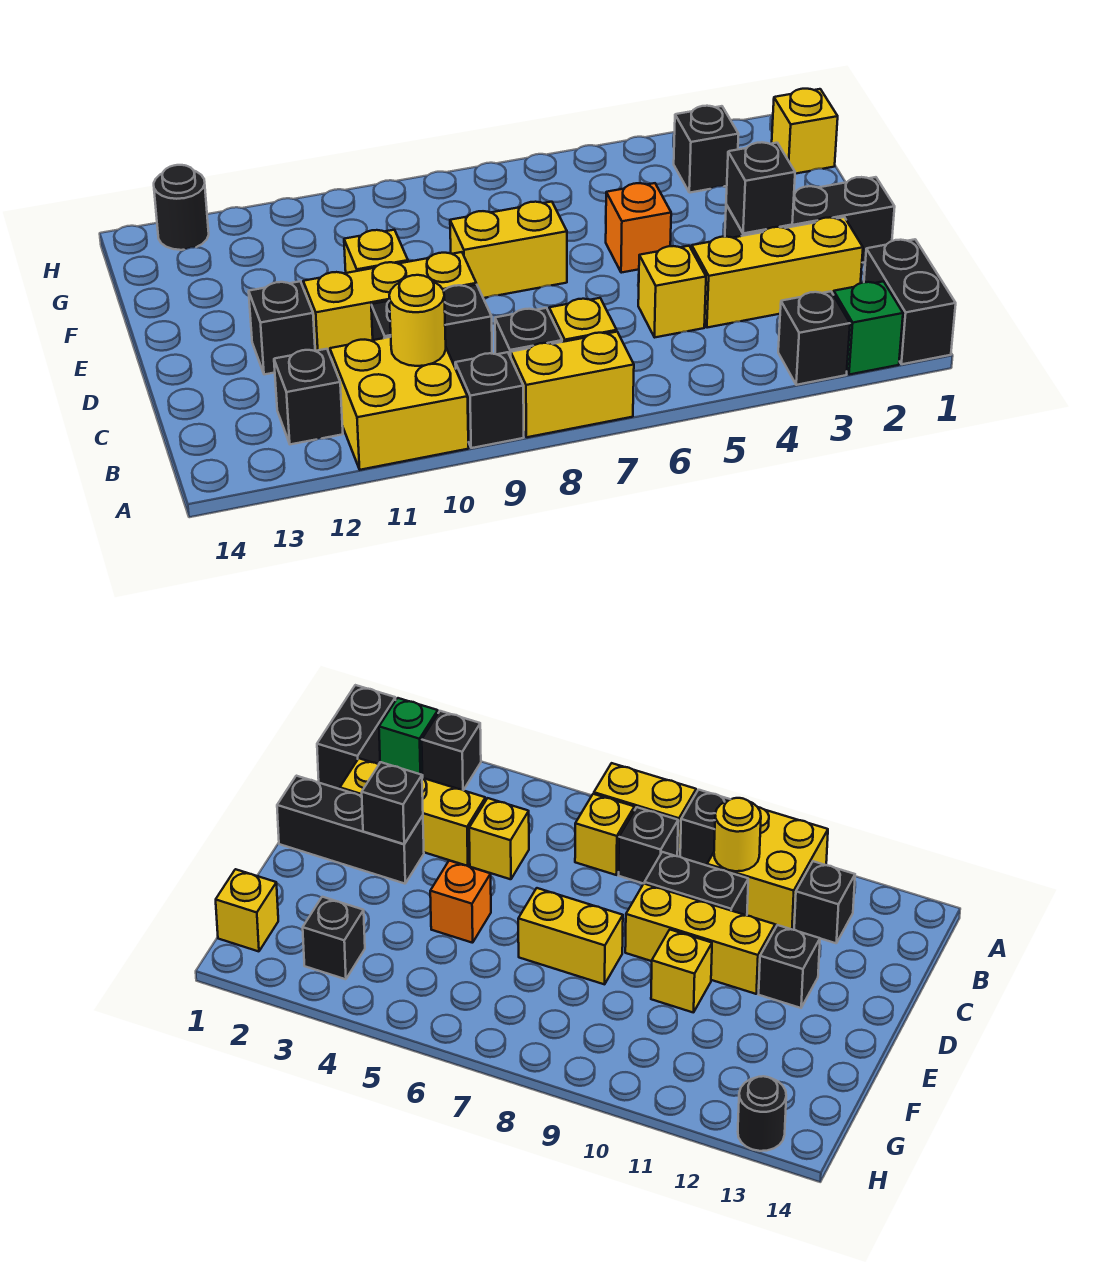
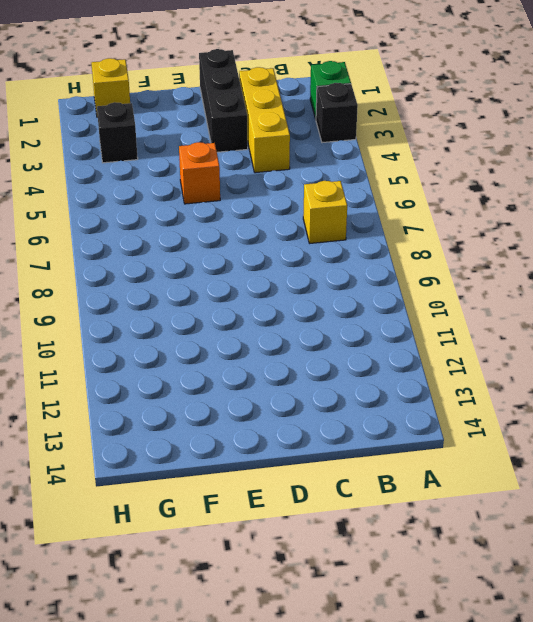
none -> black 1x2 brick [864,239,956,364]
none -> yellow 1x2 brick [511,332,634,437]
none -> black 1x1 brick [455,352,524,448]

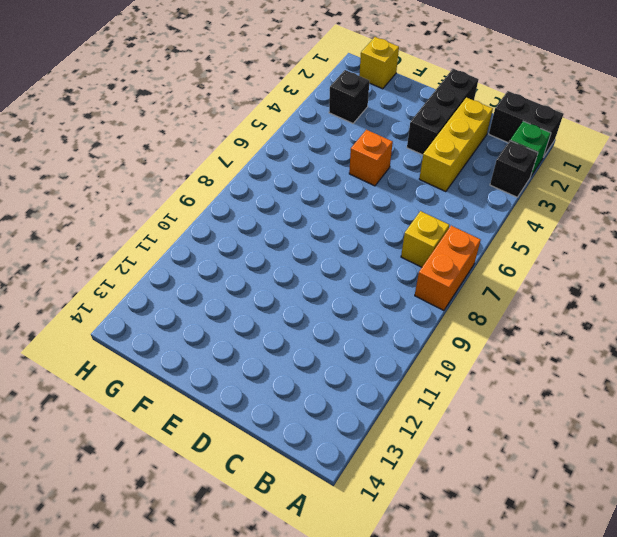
orange 1x2 brick [415,226,481,311] -> yellow 1x2 brick [511,332,634,437]
none -> black 1x1 brick [455,352,524,448]
none -> yellow 2x2 brick [330,337,469,470]
none -> black 1x1 brick [495,308,562,357]

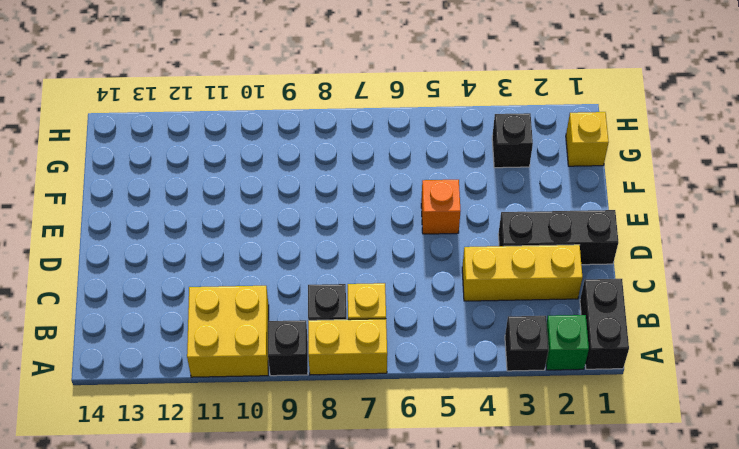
none -> black 1x1 brick [274,349,343,444]
none -> yellow 1x1 brick [638,246,706,337]
none -> black 1x2 brick [371,285,492,369]

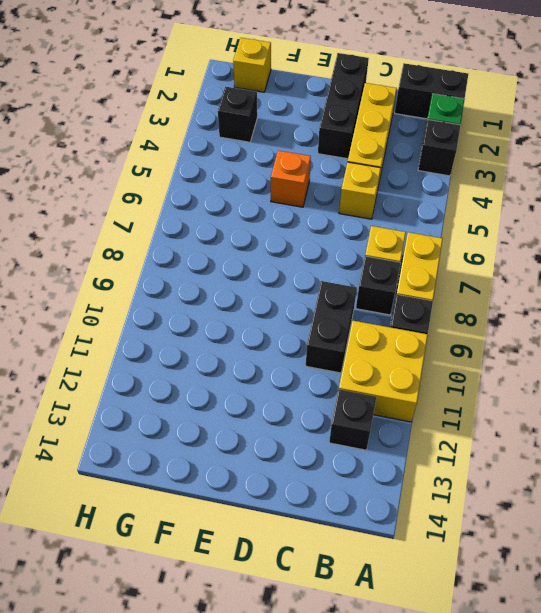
none -> yellow 1x3 brick [303,252,476,355]
none -> black 1x1 brick [249,281,315,375]
none -> yellow 1x2 brick [450,202,567,298]

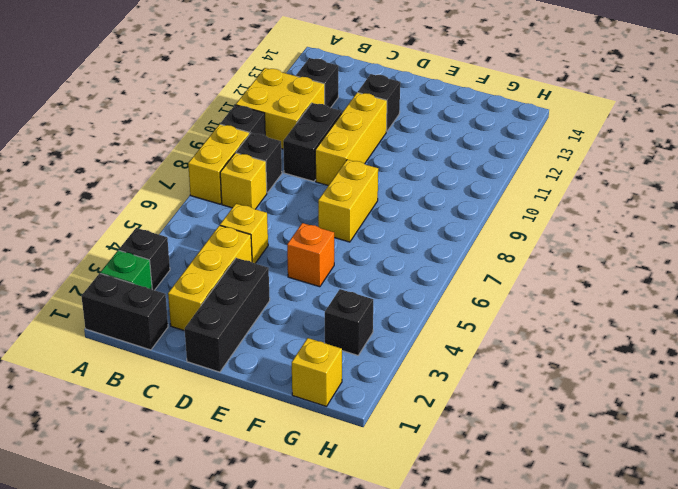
none -> yellow 1x1 brick [344,230,408,273]
none -> black 1x1 round brick [154,165,209,250]
none -> yellow 1x1 round brick [389,275,446,366]

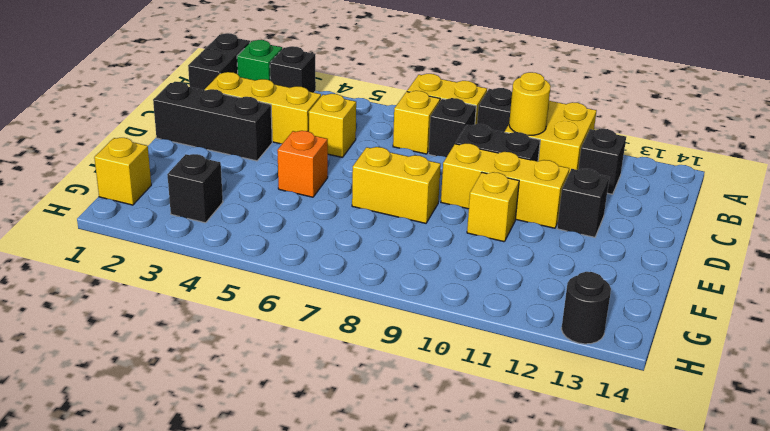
none -> black 1x1 brick [726,142,795,233]

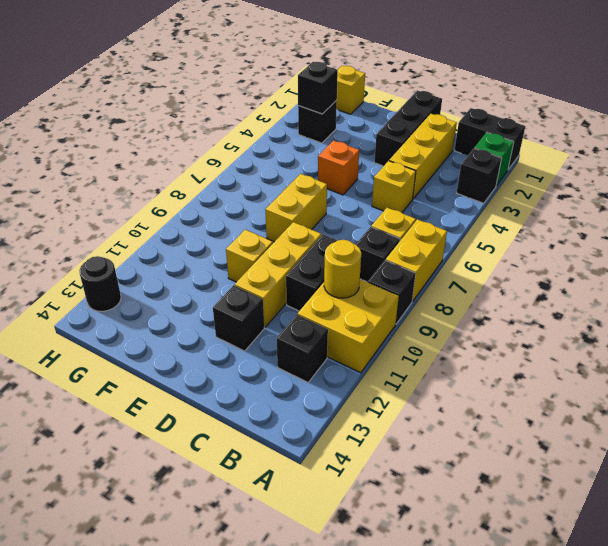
black 1x1 brick [298,62,338,114] -> black 1x1 brick moved to [726,142,795,233]

